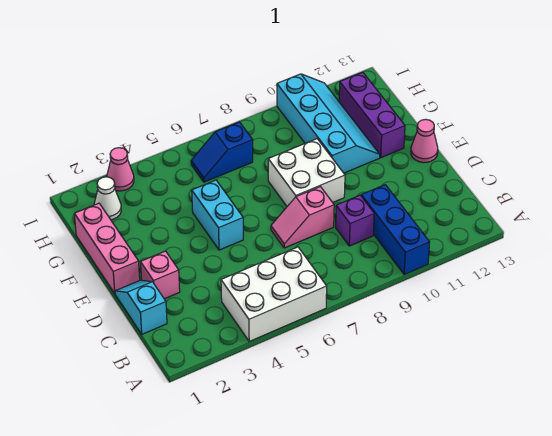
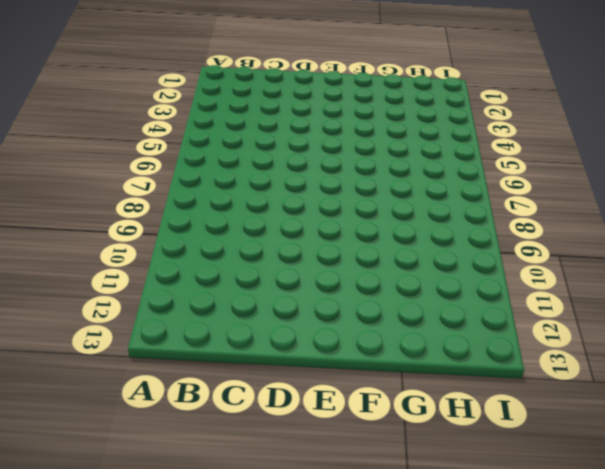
none -> white 2x3 brick [221,247,327,341]
none -> blue 1x3 brick [361,185,430,274]
none -> cyan 1x2 slope [115,280,167,334]

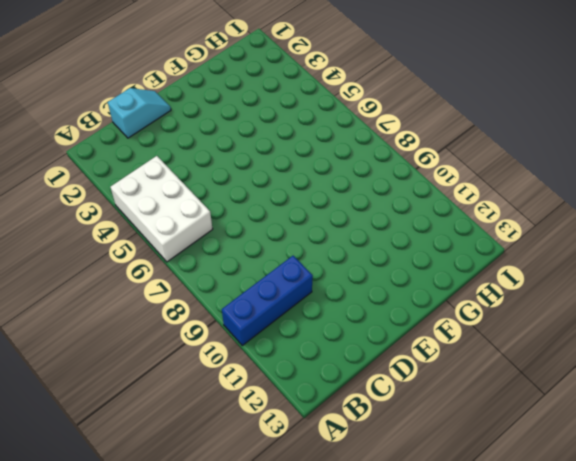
none -> purple 1x1 brick [336,195,374,246]
none -> pink 1x1 brick [141,251,180,299]
none -> pink 1x2 slope [271,187,334,248]

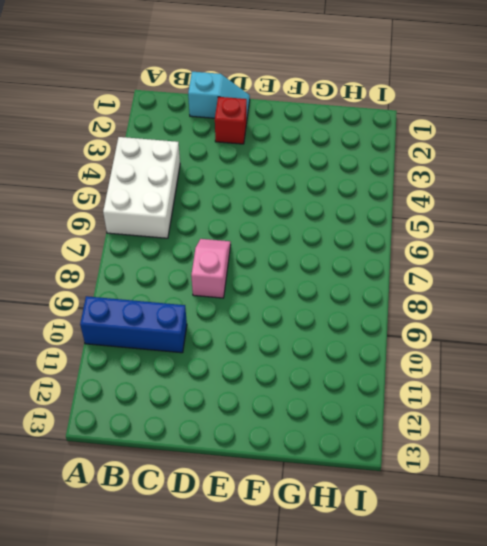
red 1x1 brick [215,97,247,144] -> pink 1x1 brick [141,251,180,299]
none -> purple 1x1 brick [336,195,374,246]
none -> pink 1x3 brick [74,203,140,293]
none -> cyan 1x2 brick [192,180,243,250]

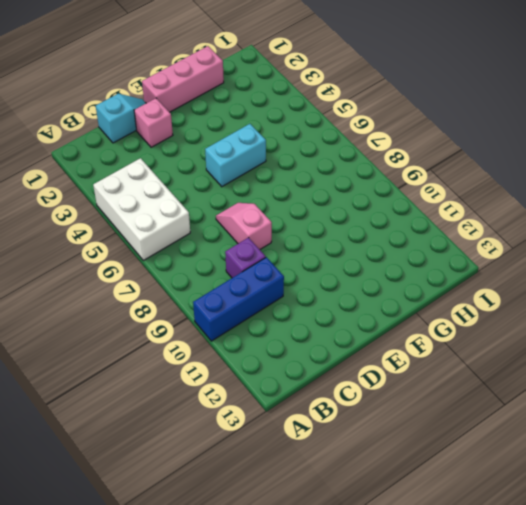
none -> white 2x2 brick [268,139,345,206]
none -> pink 1x1 cone [411,119,438,163]
none -> cyan 2x4 slope [277,74,380,173]

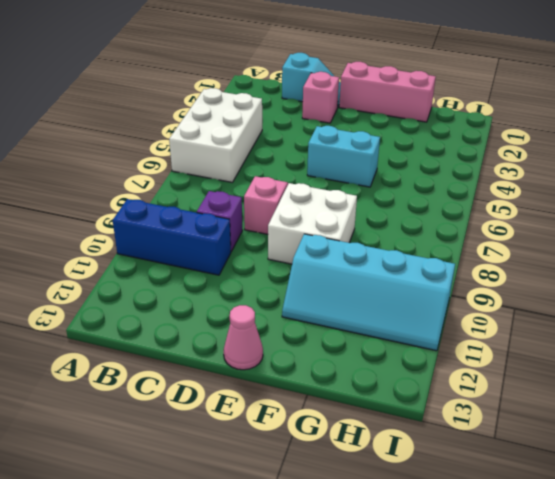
none -> purple 1x3 brick [339,72,405,158]
none -> white 1x1 cone [94,177,121,220]
none -> blue 1x2 slope [191,122,253,182]

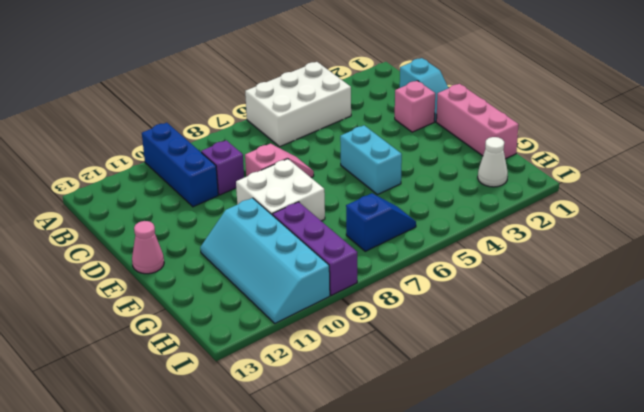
purple 1x3 brick [273,202,357,295] -> purple 1x3 brick moved to [339,72,405,158]
none -> pink 1x1 cone [107,148,134,191]

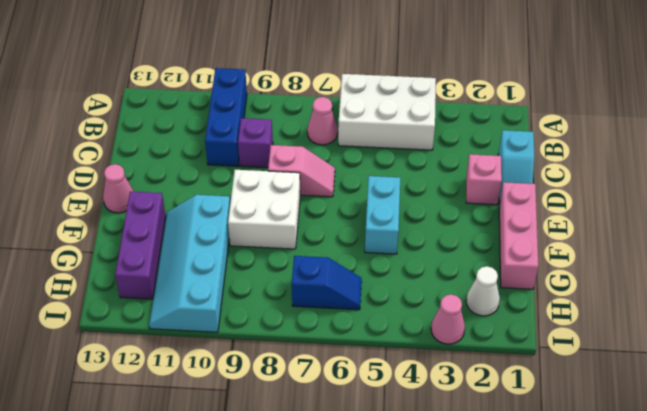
pink 1x1 cone [307,97,338,145] -> none

